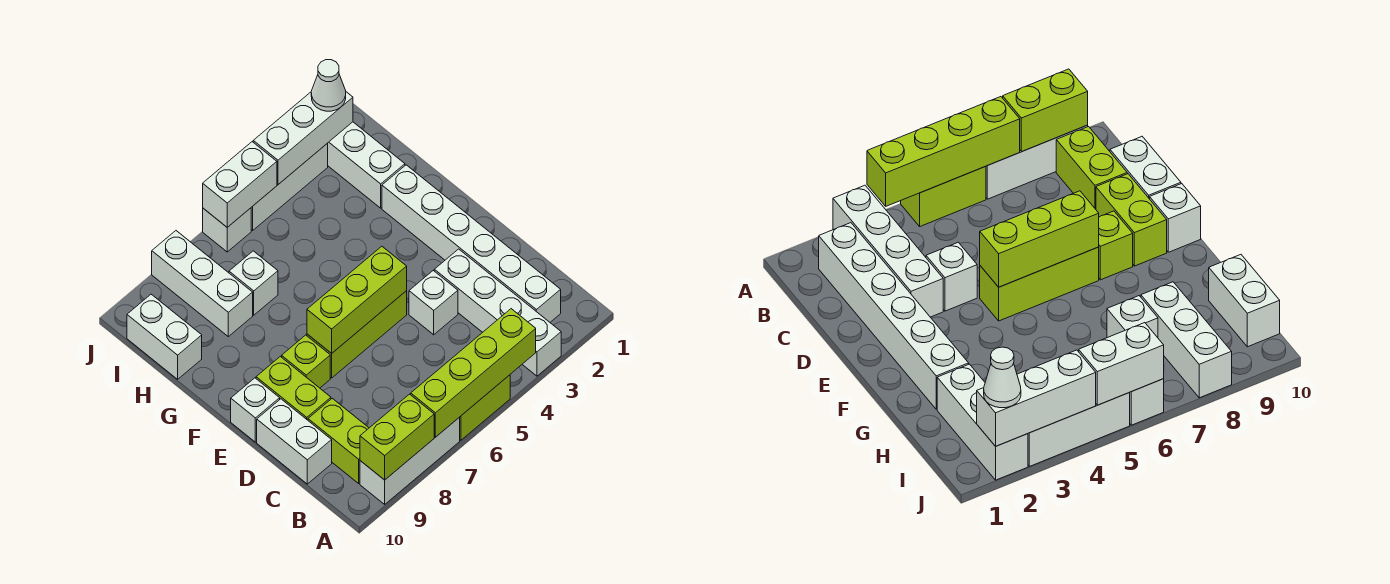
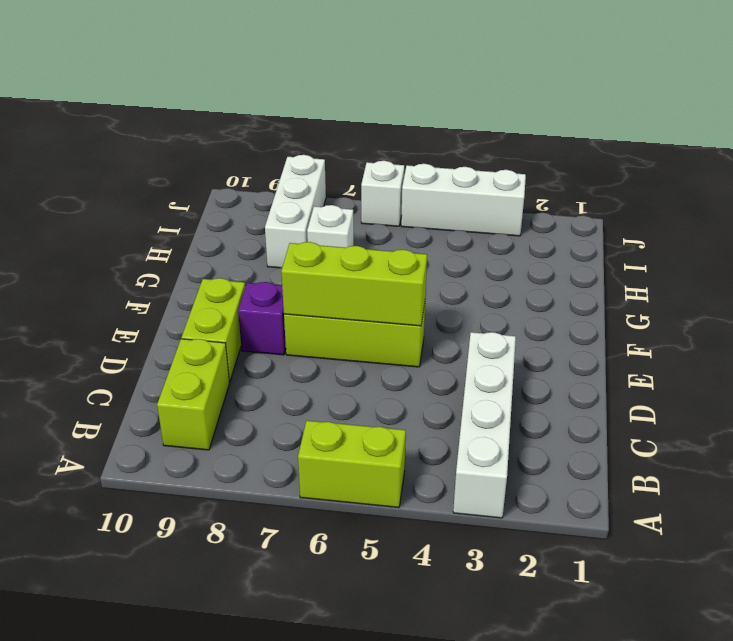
purple 1x1 brick [238,282,286,355] -> lime 1x1 brick [282,335,330,388]
none -> white 1x3 brick [360,417,460,504]
none -> white 1x6 brick [382,165,561,322]
none -> white 1x2 brick [257,399,332,484]

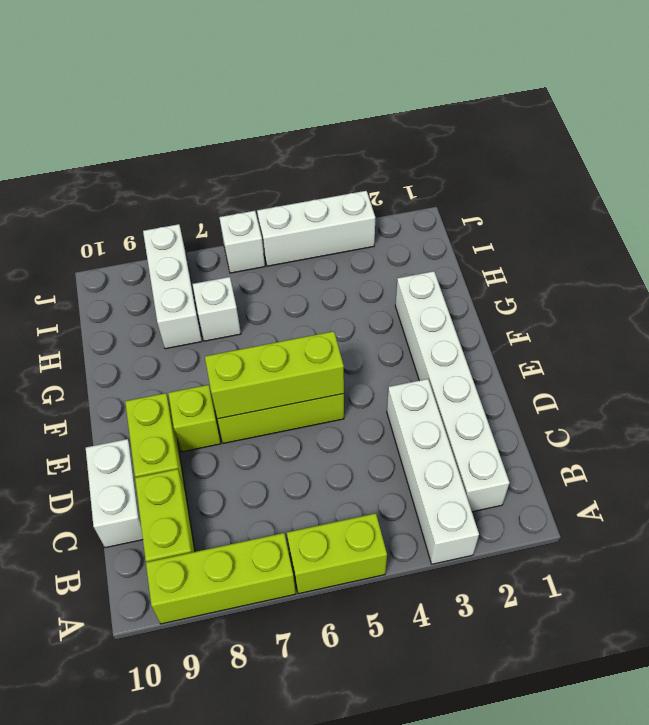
lime 1x3 brick [146,533,296,624] -> white 1x3 brick [360,417,460,504]
none -> white 1x1 brick [409,271,458,335]
none -> white 1x1 brick [231,378,280,442]
none -> white 1x3 brick [328,122,405,208]

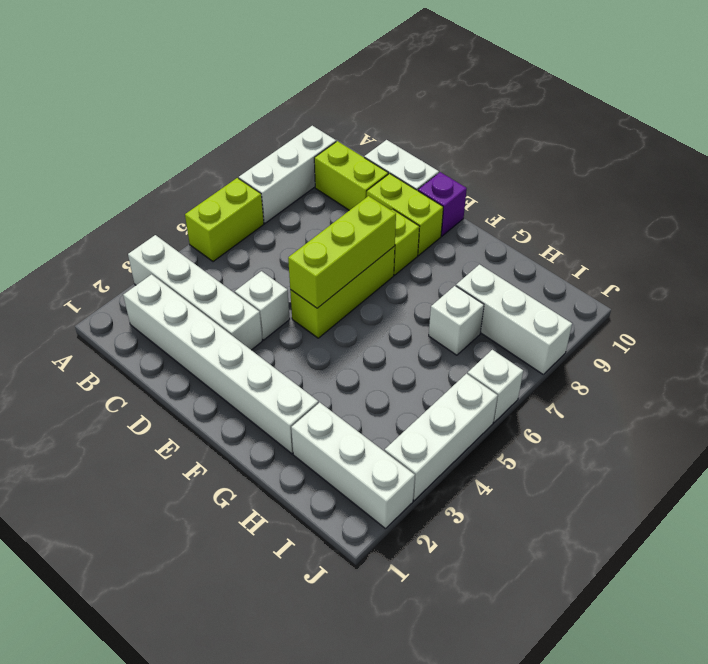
purple 1x1 brick [418,172,467,236] -> white 1x1 brick [231,378,280,442]
none -> white 1x2 brick [127,294,202,379]
none -> lime 1x4 brick [411,309,536,437]
none -> lime 1x2 brick [360,394,434,480]

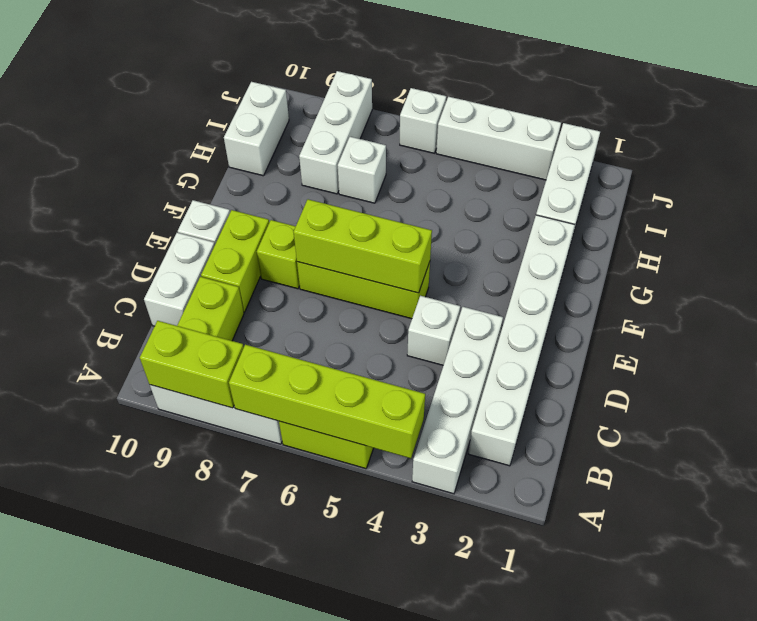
none -> white 1x3 brick [253,92,353,184]
none -> white 1x2 brick [203,142,277,227]
none -> white 1x1 cone [311,60,346,111]

